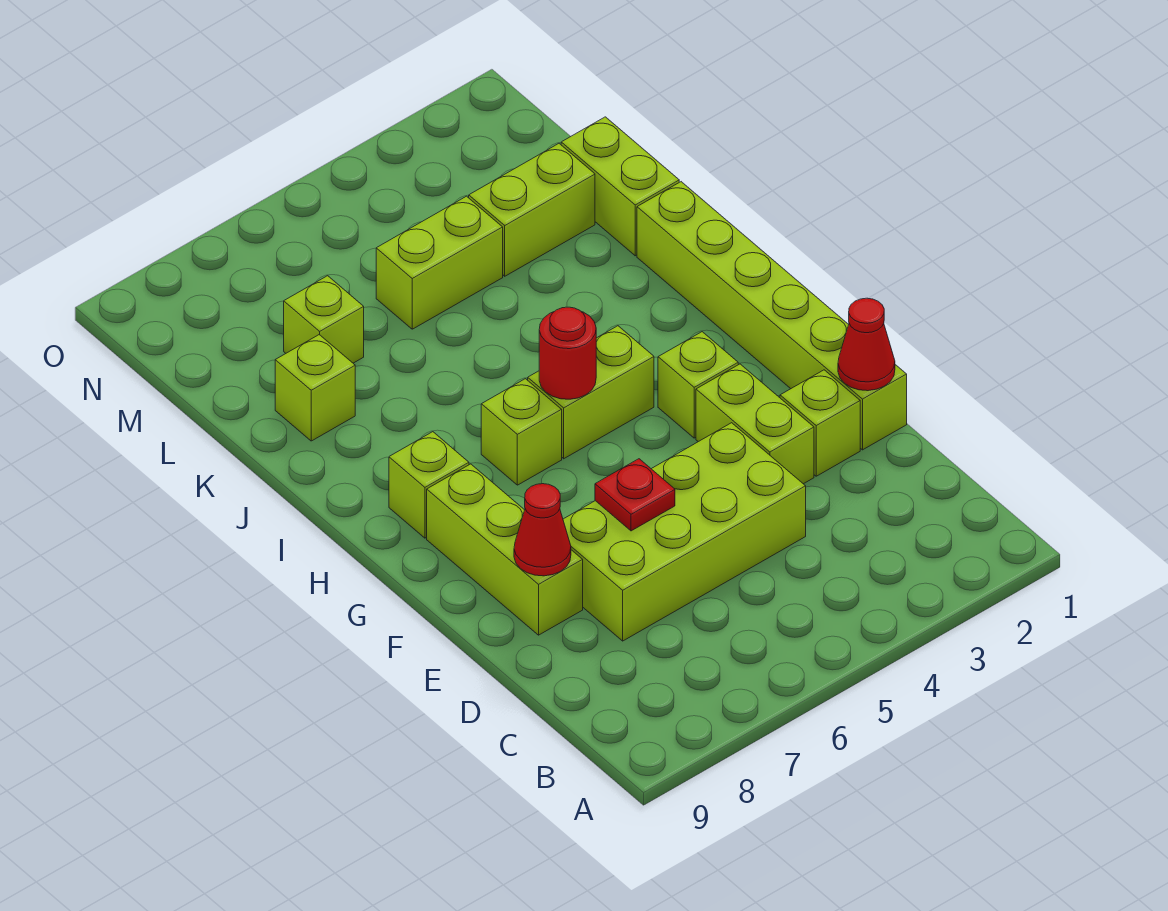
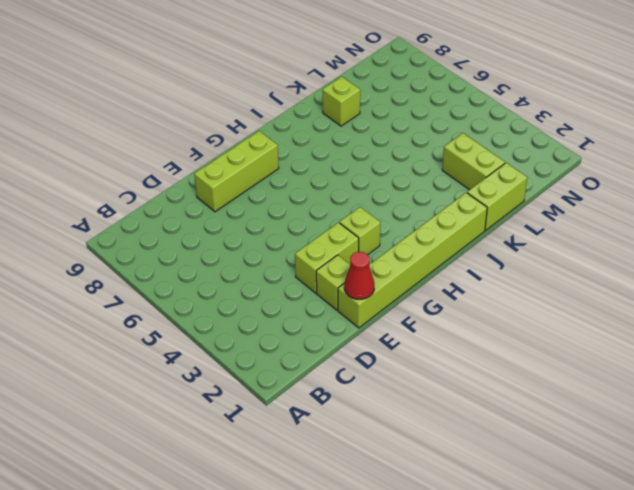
none -> lime 2x4 brick [563,423,806,641]
none -> lime 1x2 brick [528,326,654,459]
none -> lime 1x1 brick [481,379,562,485]

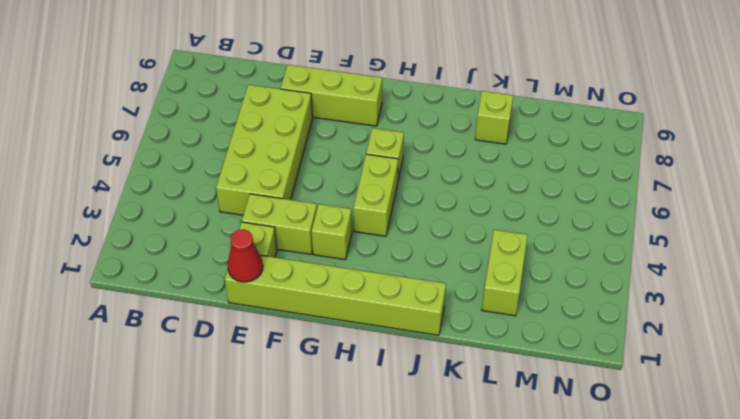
none -> lime 1x1 brick [389,432,469,538]
none -> lime 1x2 brick [561,117,679,256]
none -> lime 1x2 brick [376,196,503,329]

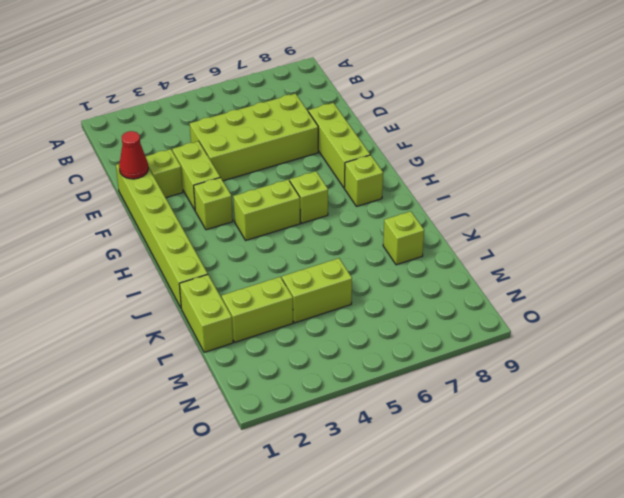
none -> lime 1x1 brick [284,276,364,363]
none -> red 1x1 plate [595,459,675,531]
none -> red 1x1 cone [514,484,571,576]

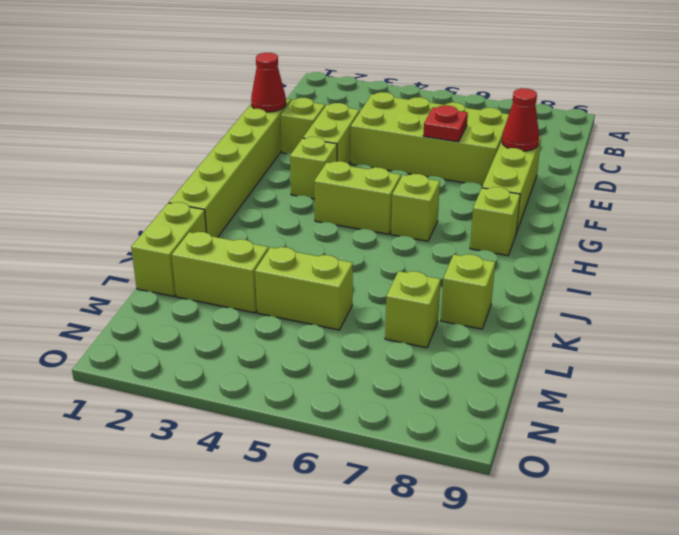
none -> red 1x1 round brick [539,307,596,399]

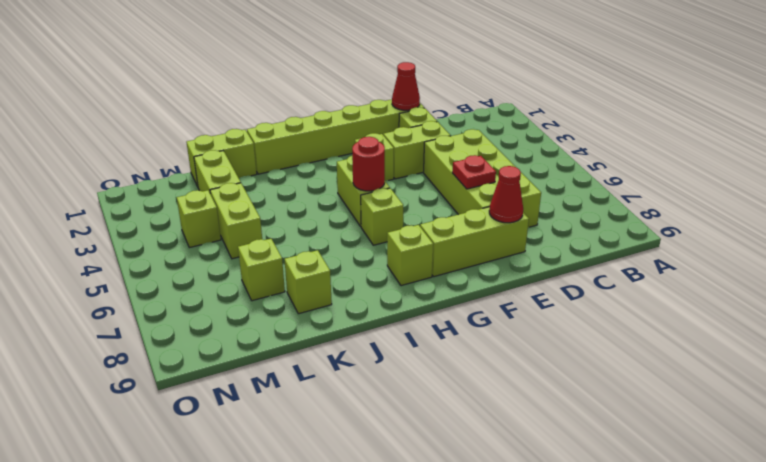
lime 1x1 brick [177,190,221,248] -> none

